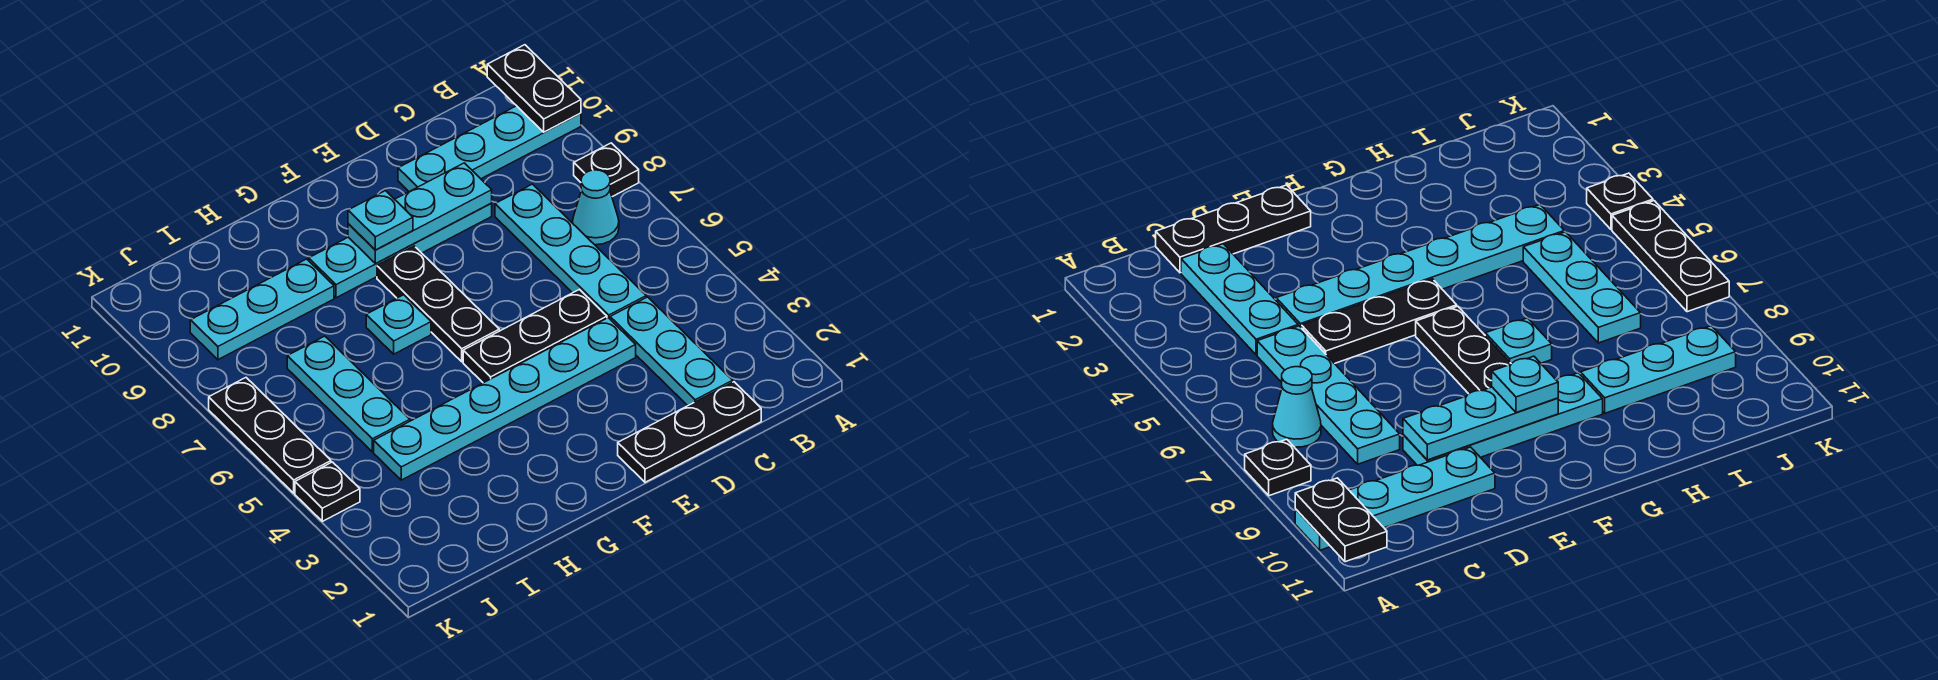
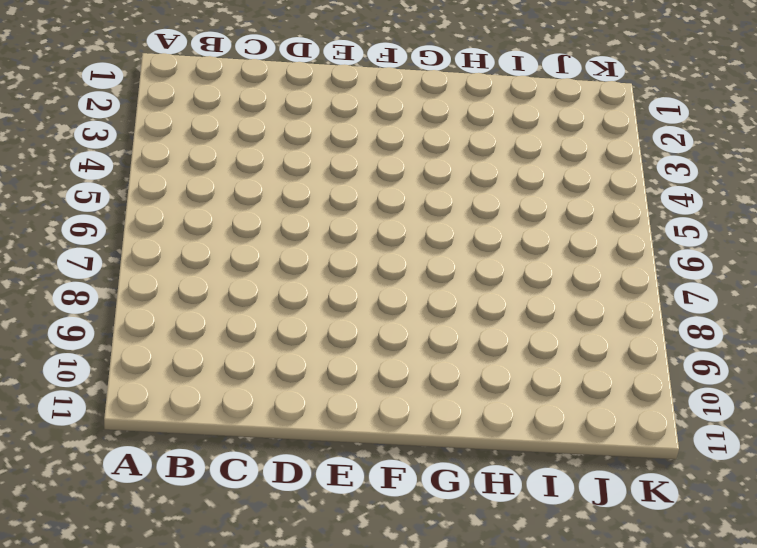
none -> black 1x1 plate [574,143,639,197]
none -> cyan 1x4 plate [398,106,581,192]
none -> cyan 1x1 cone [572,170,619,245]

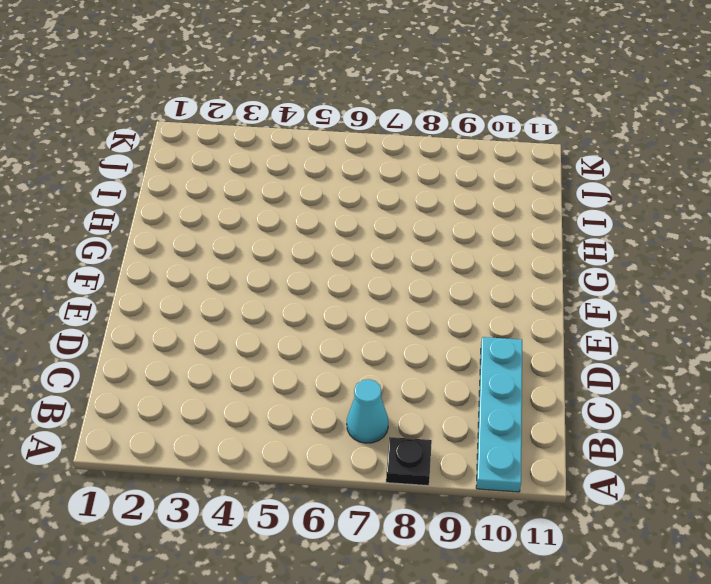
none -> black 1x3 plate [618,382,761,482]
none -> cyan 1x3 plate [610,297,733,406]
none -> cyan 1x4 plate [495,184,646,319]

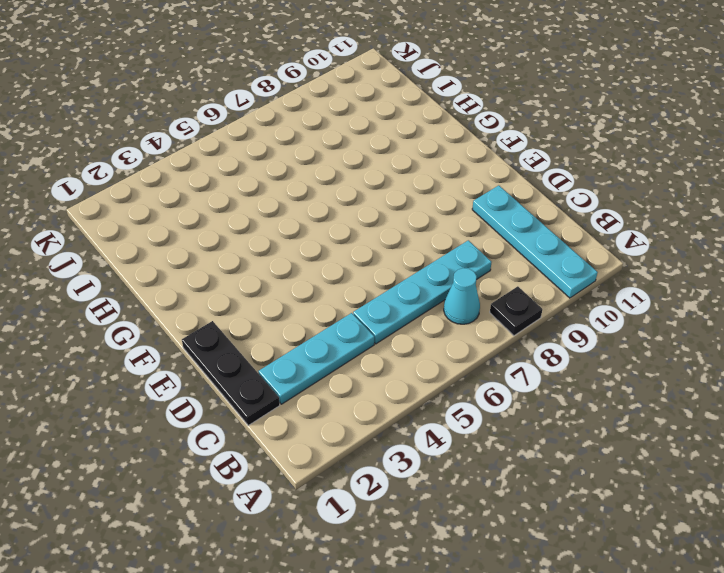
none -> cyan 1x6 plate [374,318,636,480]
none -> black 1x3 plate [463,289,607,383]
none -> cyan 1x4 plate [309,203,492,298]

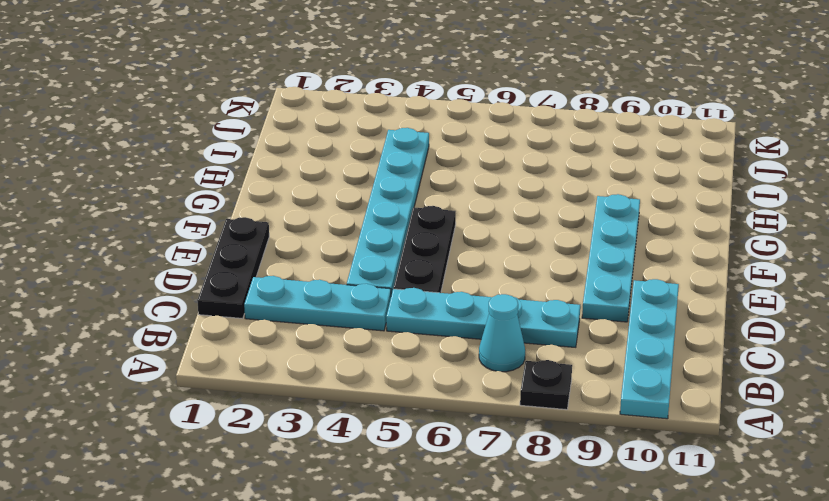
none -> black 1x3 plate [377,246,499,362]
none -> cyan 1x1 plate [366,295,431,354]
none -> cyan 1x3 plate [190,259,334,360]

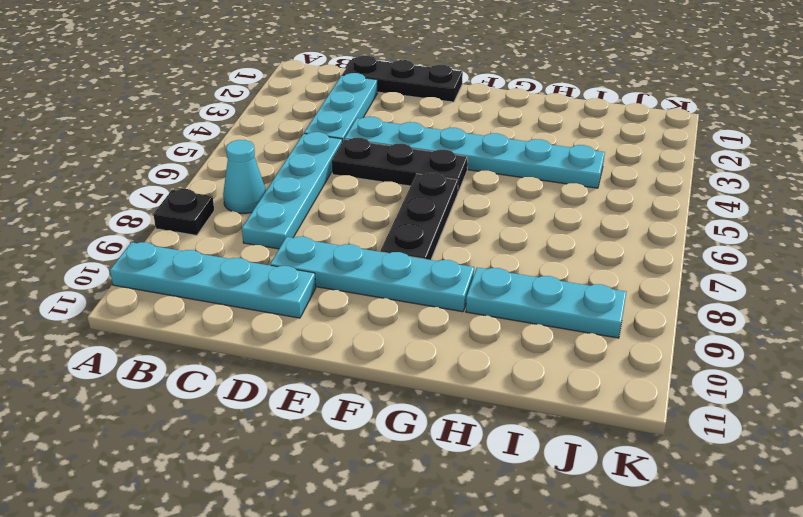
none -> cyan 1x1 plate [366,295,431,354]
none -> cyan 1x3 plate [287,336,410,452]
none -> black 1x1 plate [295,462,360,521]

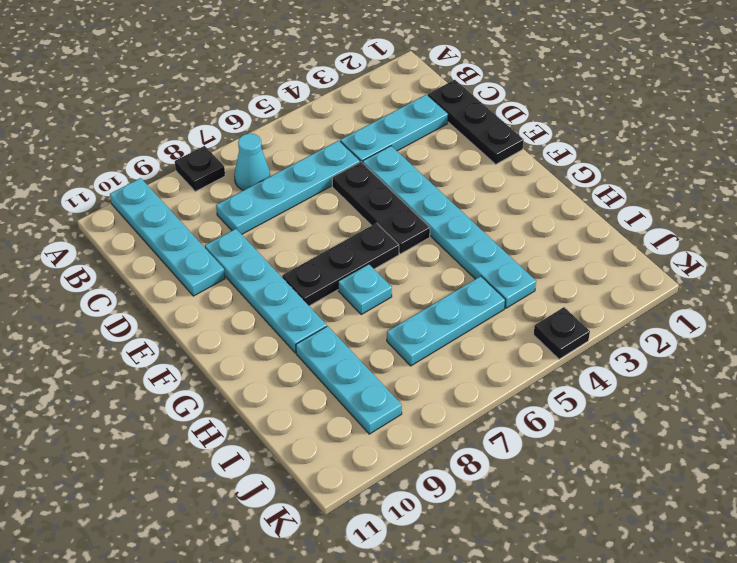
none -> black 1x3 plate [209,378,331,493]
none -> black 1x2 plate [487,45,581,132]
none -> cyan 1x3 plate [348,163,492,264]

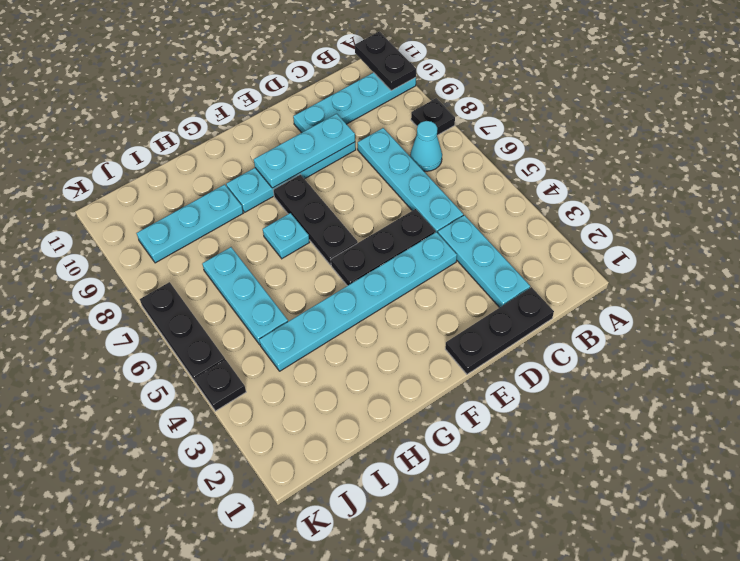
none -> cyan 1x1 plate [348,191,413,250]

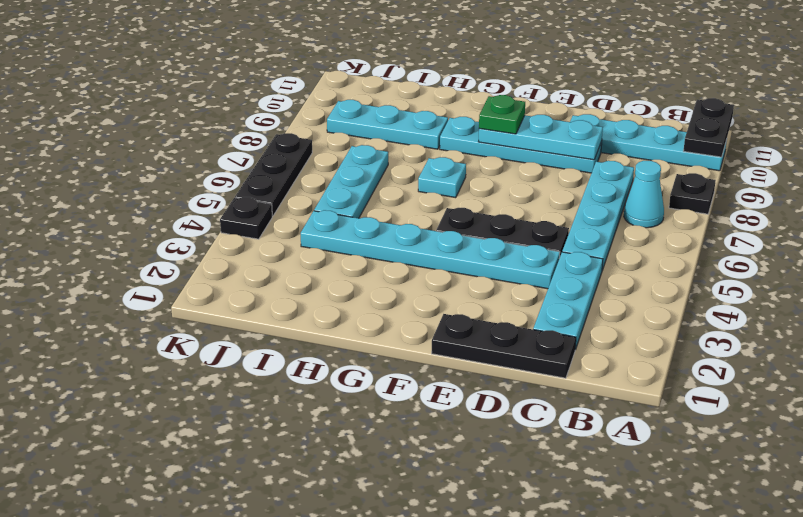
green 1x1 plate [479,95,525,134] -> cyan 1x1 plate [348,191,413,250]
none -> black 1x3 plate [377,246,499,362]

